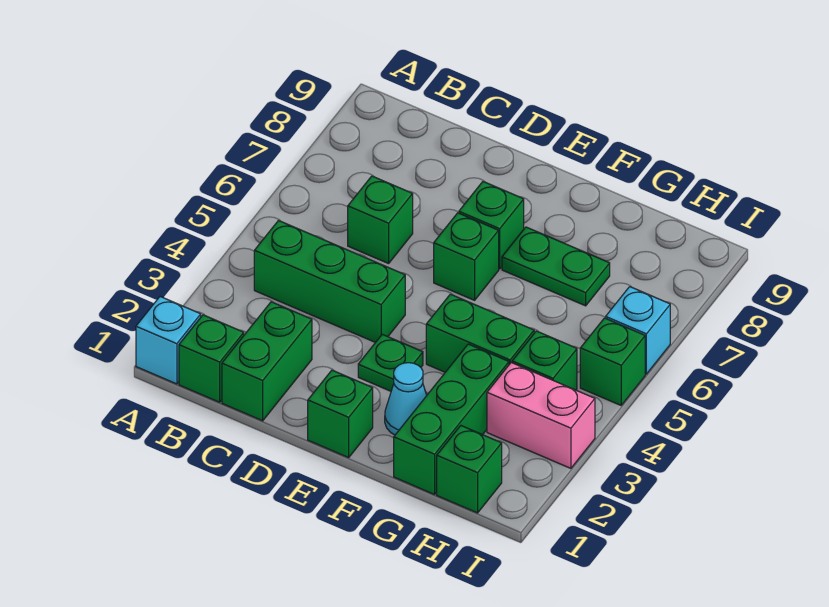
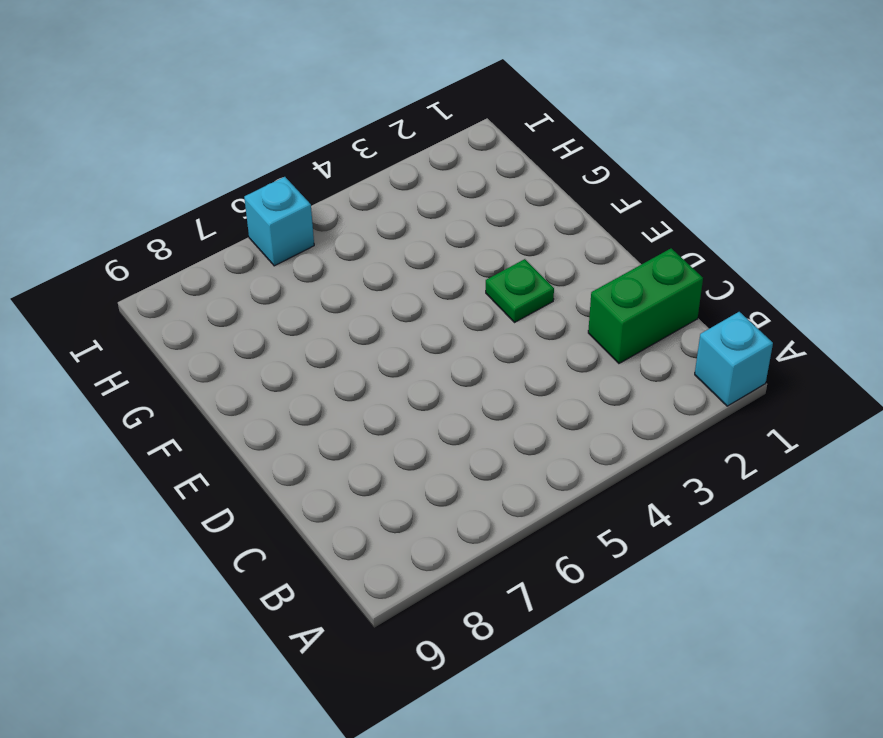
none -> green 1x1 brick [179,315,244,402]
none -> green 1x3 brick [254,221,405,342]
none -> green 1x1 brick [348,176,413,263]

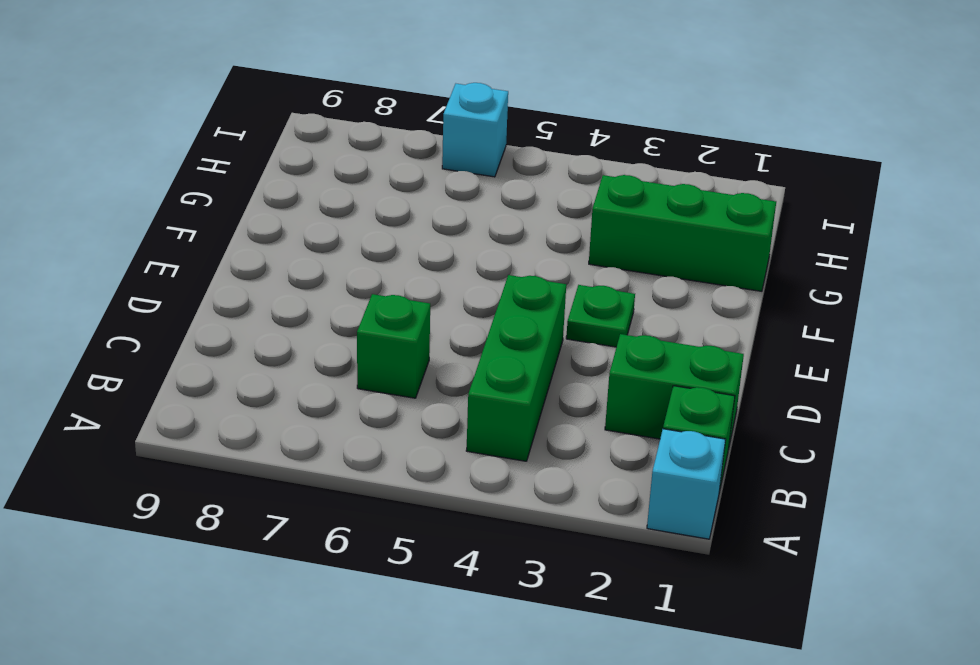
none -> green 1x1 brick [308,370,373,458]
none -> green 1x1 brick [434,213,499,300]
none -> green 1x1 brick [459,182,524,269]

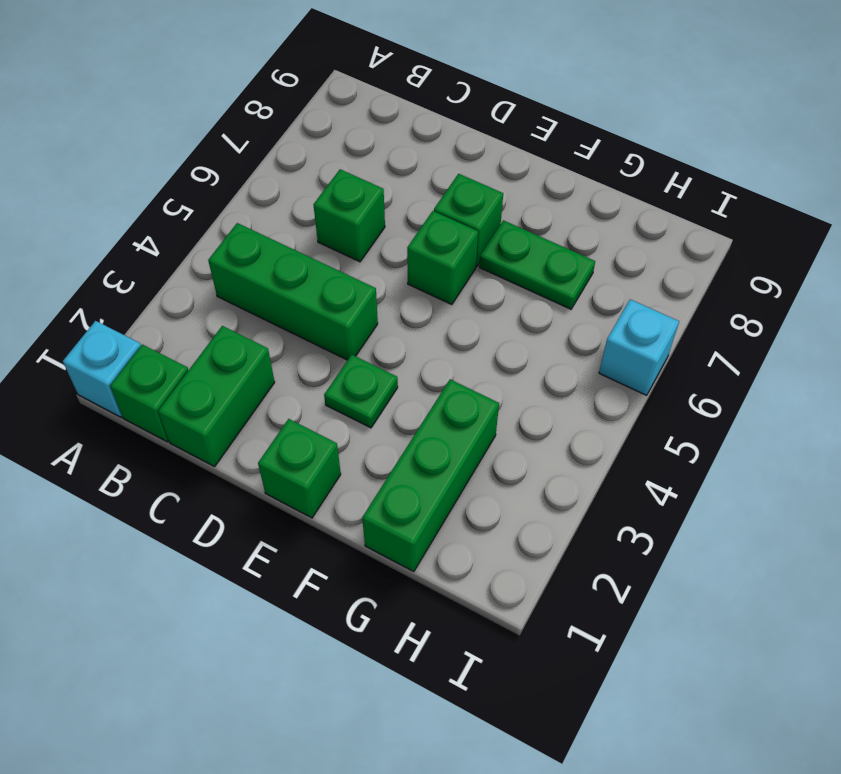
none -> cyan 1x1 cone [385,363,427,435]
none -> green 1x2 brick [426,294,534,372]
none -> green 1x1 brick [437,426,502,513]

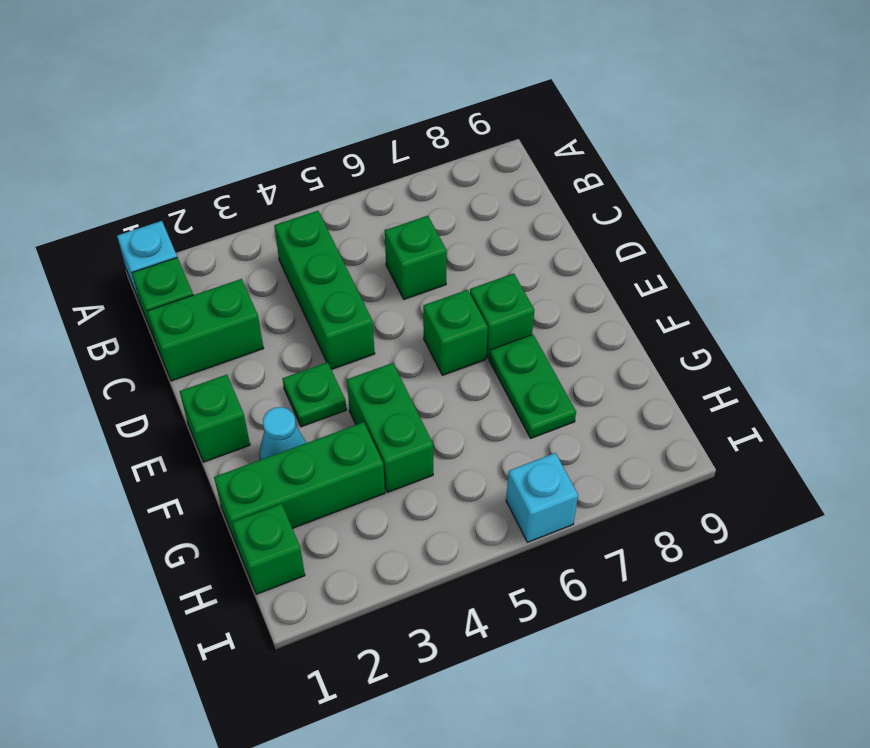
none -> pink 1x2 brick [487,363,595,468]
none -> green 1x1 brick [512,331,577,390]
none -> green 1x1 brick [580,318,645,405]

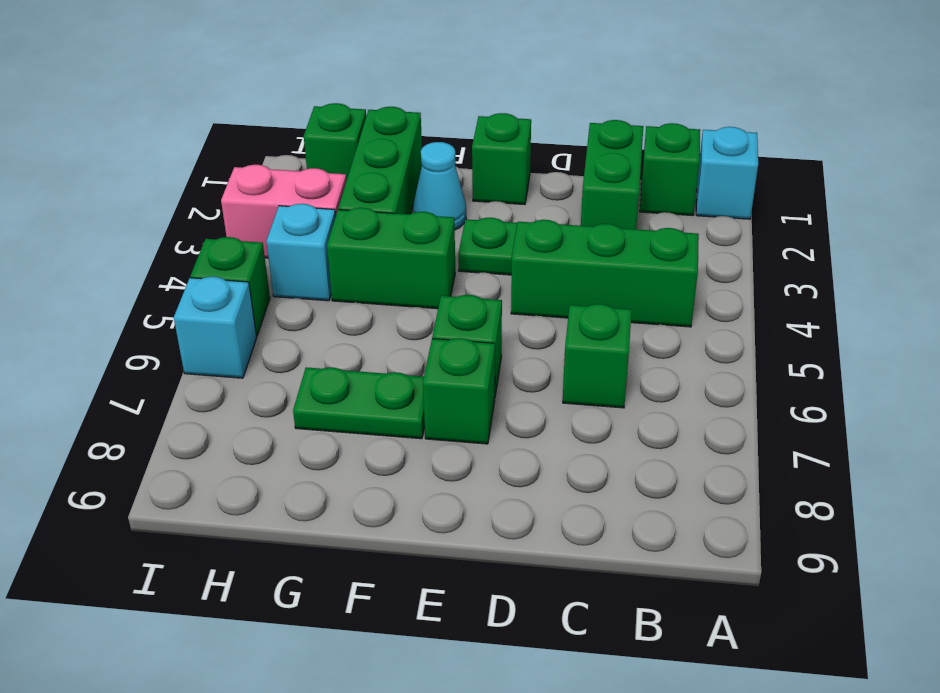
cyan 1x1 brick [266,204,336,301] -> green 1x1 brick [512,331,577,390]

